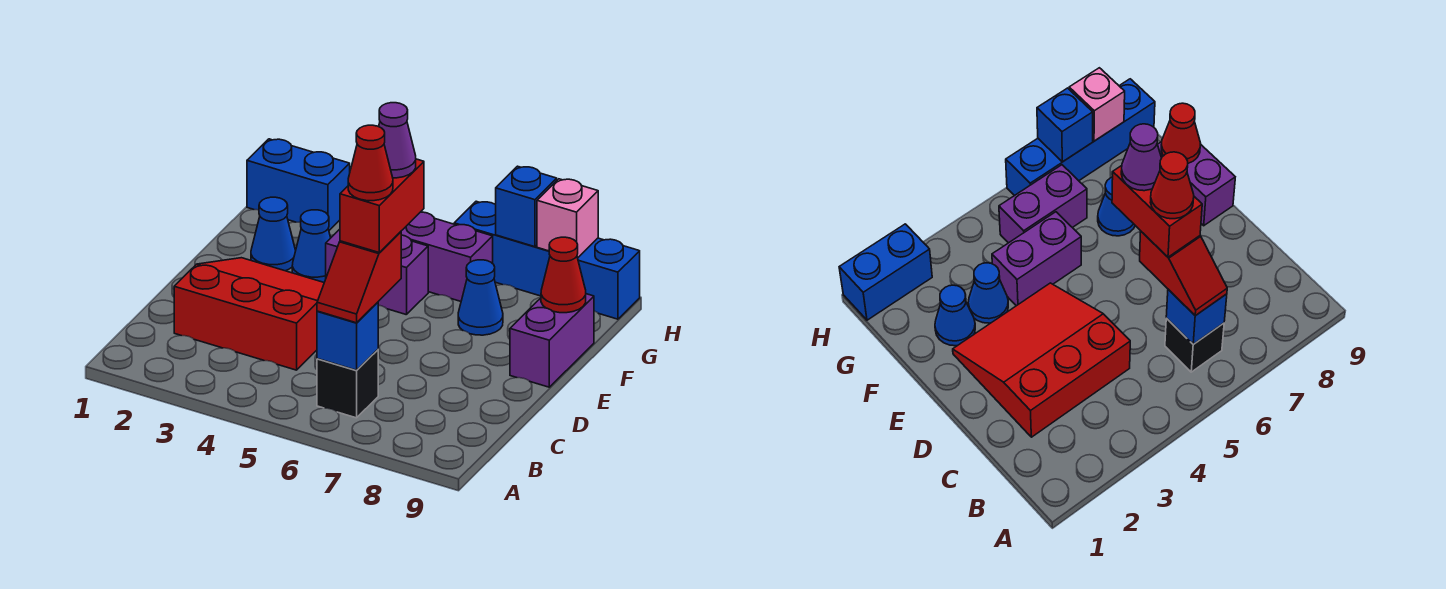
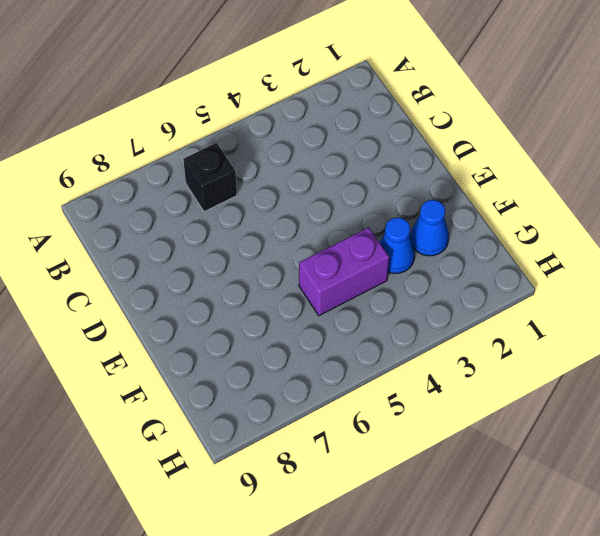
none -> red 3x3 slope [174,258,324,370]
none -> purple 1x2 brick [510,294,594,387]
none -> blue 1x1 cone [458,260,503,335]

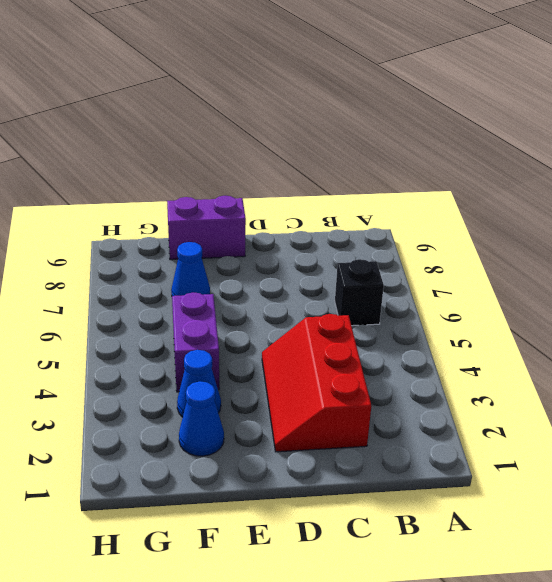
red 2x3 slope [262,314,371,452] -> red 3x3 slope [174,258,324,370]
none -> purple 1x2 brick [401,212,493,301]
none -> blue 1x2 brick [247,139,350,230]
none -> blue 1x4 brick [454,201,640,319]

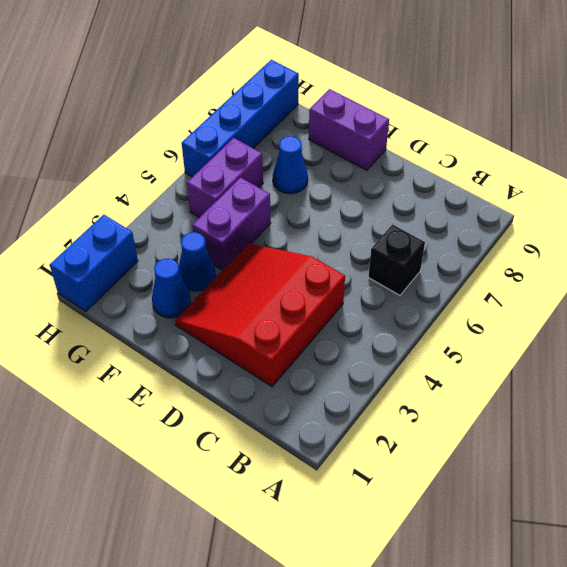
none -> blue 1x1 brick [317,302,378,370]
none -> red 1x1 cone [541,237,586,313]
none -> blue 1x1 brick [496,166,557,247]

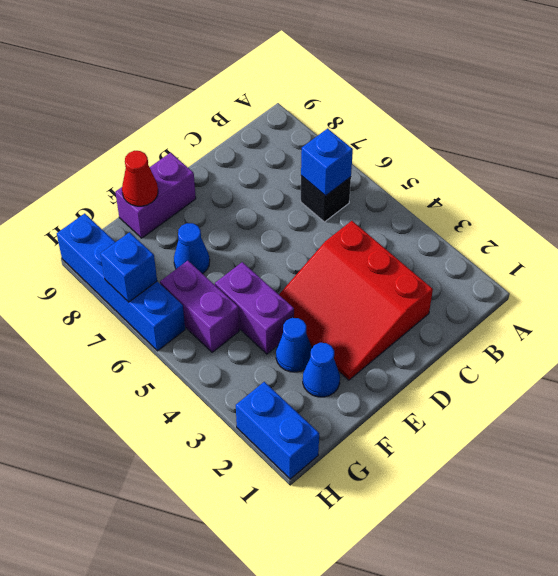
none -> pink 1x1 brick [537,179,598,258]
none -> red 1x2 slope [317,232,401,323]
none -> red 1x2 brick [340,159,424,252]

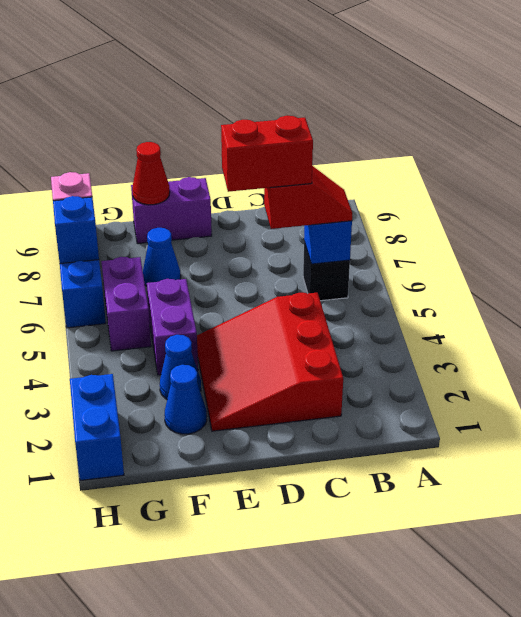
none -> red 1x1 cone [348,125,393,201]
none -> purple 1x1 cone [379,103,416,178]

